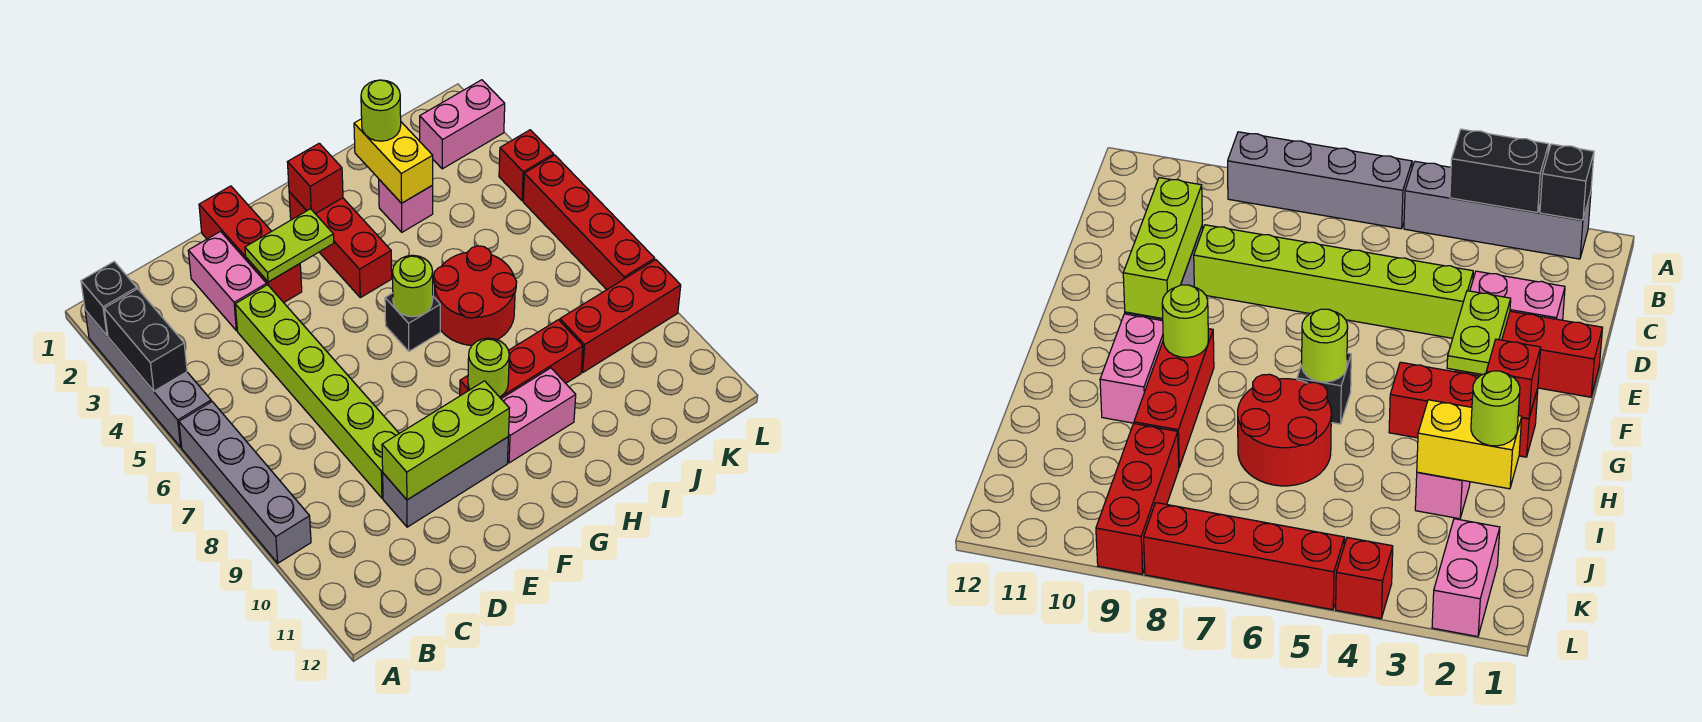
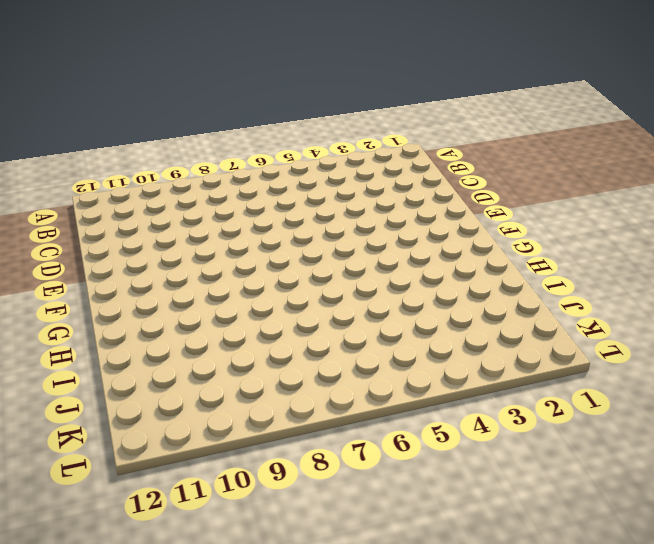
none -> grey 1x4 brick [85,310,211,447]
none -> grey 1x4 brick [179,402,311,563]
none -> pink 1x2 brick [188,232,267,331]

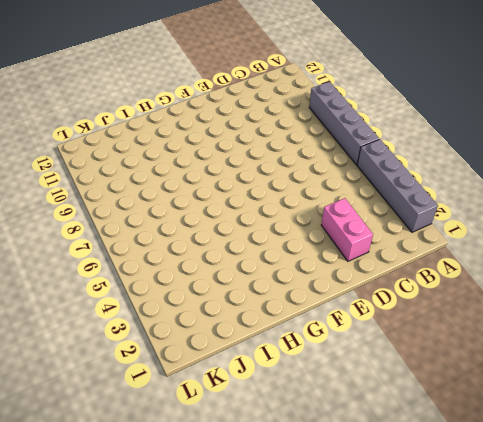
none -> lime 1x6 brick [235,285,399,498]
none -> grey 1x3 brick [383,437,508,527]
none -> red 1x3 brick [199,186,302,303]

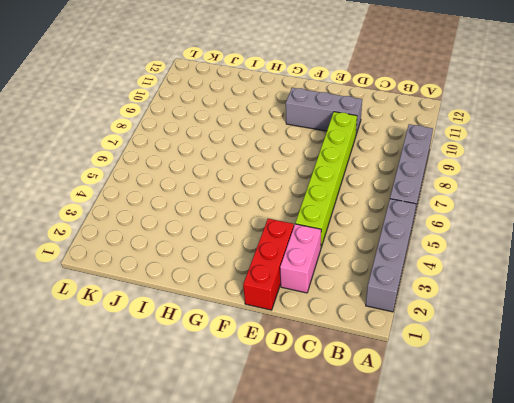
none -> red 1x3 brick [289,192,392,298]
none -> black 1x1 brick [385,293,440,351]
none -> red 1x3 brick [460,320,583,399]

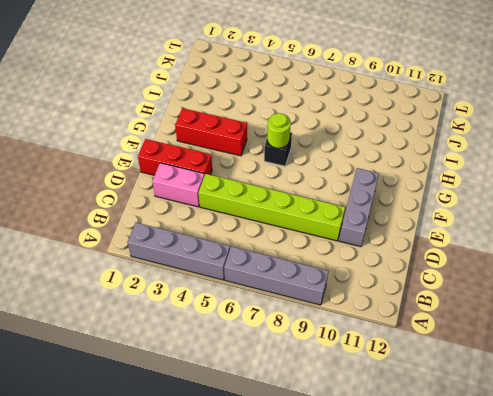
none -> red 1x3 brick [460,320,583,399]
none -> pink 1x2 brick [502,368,576,463]
none -> red 2x2 round brick [434,246,517,345]

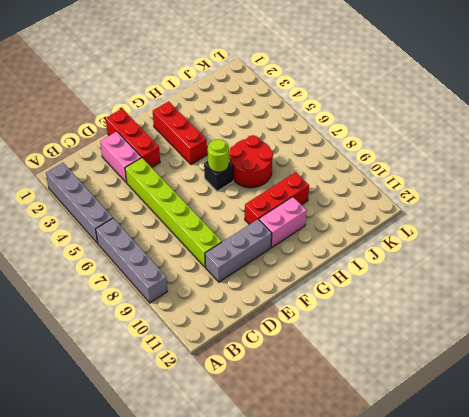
none -> pink 1x1 brick [379,180,433,232]
none -> red 1x3 brick [560,260,681,372]
none -> pink 1x2 brick [420,80,505,169]

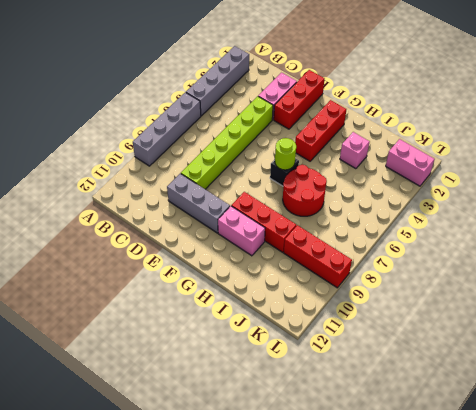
none -> red 1x1 brick [499,130,554,201]
none -> red 1x4 brick [523,155,655,290]
none -> black 1x1 brick [81,262,137,335]

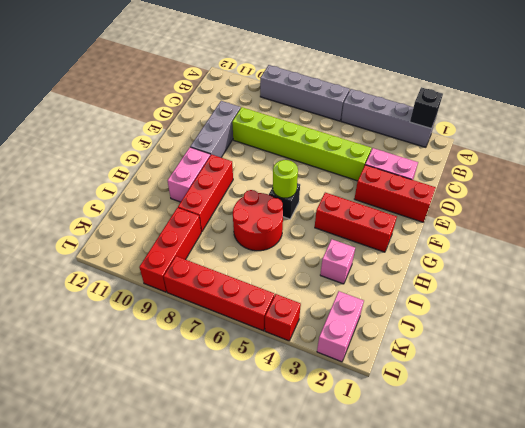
none -> black 1x2 brick [104,289,187,391]
none -> lime 1x3 brick [382,381,509,500]
none -> lime 1x2 plate [245,209,334,282]

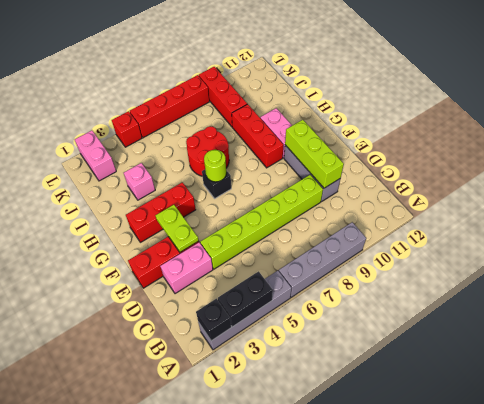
none -> red 1x1 brick [287,143,343,214]
none -> lime 1x1 round brick [468,338,509,397]
none -> yellow 1x2 brick [354,119,433,203]

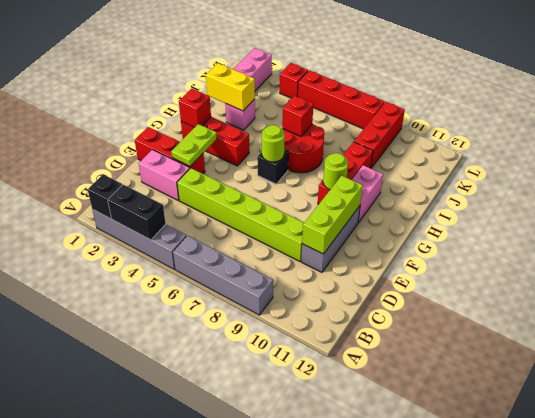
red 1x1 brick [282,96,313,136] -> none
none -> lime 1x1 round brick [361,80,401,141]

